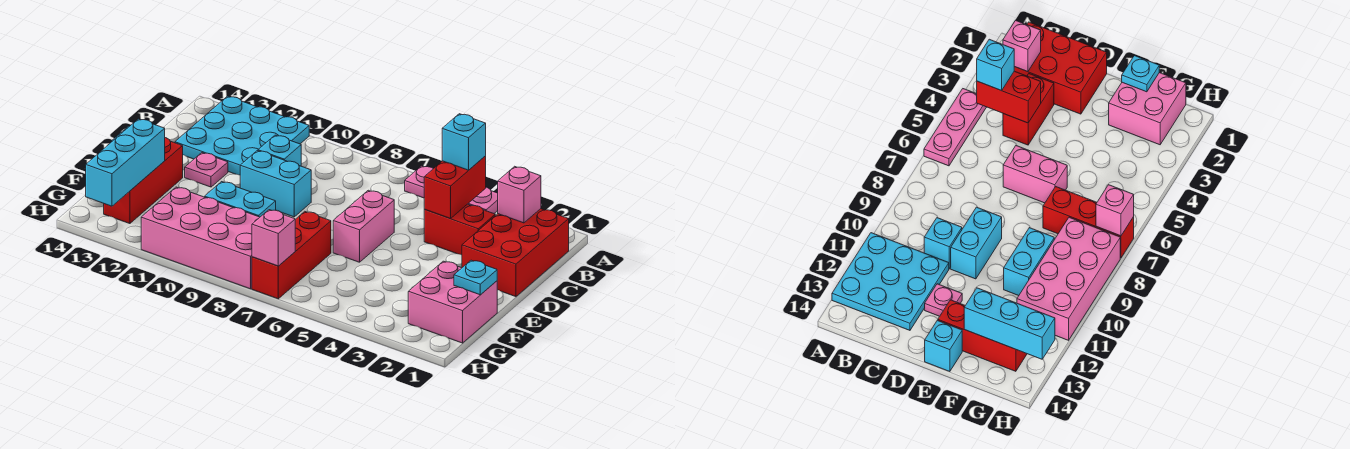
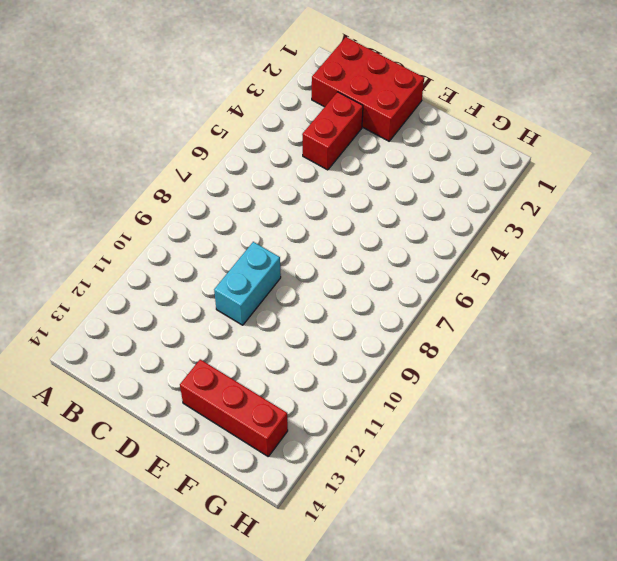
none -> pink 1x3 plate [405,166,498,213]
none -> cyan 3x3 plate [175,96,309,175]
none -> cyan 1x1 brick [258,135,301,166]

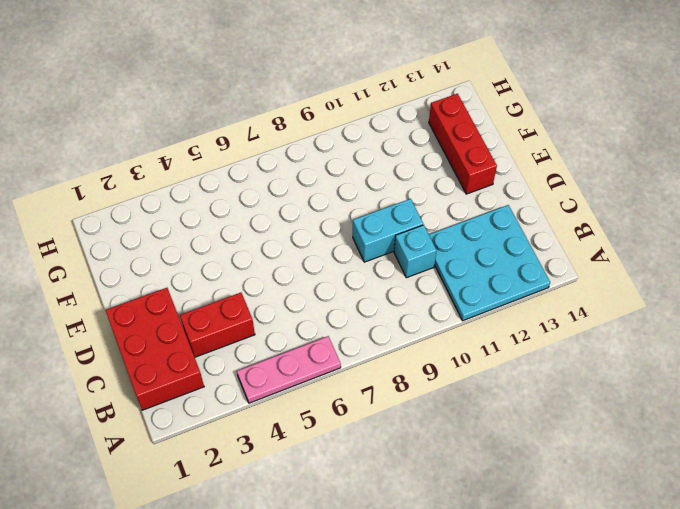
none -> pink 1x2 brick [333,190,394,262]
none -> pink 1x1 plate [185,153,228,187]
none -> cyan 1x1 brick [925,320,962,372]

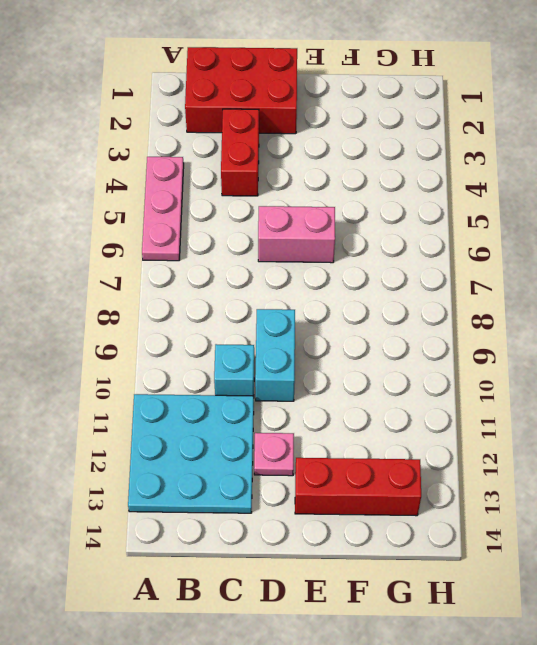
none -> cyan 1x1 brick [925,320,962,372]
none -> pink 2x2 brick [408,261,497,343]
none -> red 1x3 brick [252,211,331,299]

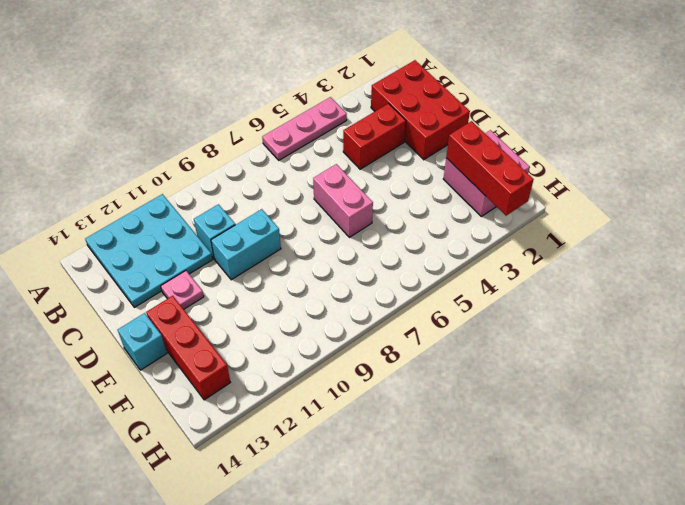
red 1x3 brick [446,121,534,216] -> red 1x3 brick moved to [252,211,331,299]
none -> cyan 1x2 brick [205,182,276,217]
none -> pink 2x4 brick [141,187,260,289]
none -> pink 1x1 brick [498,166,541,223]

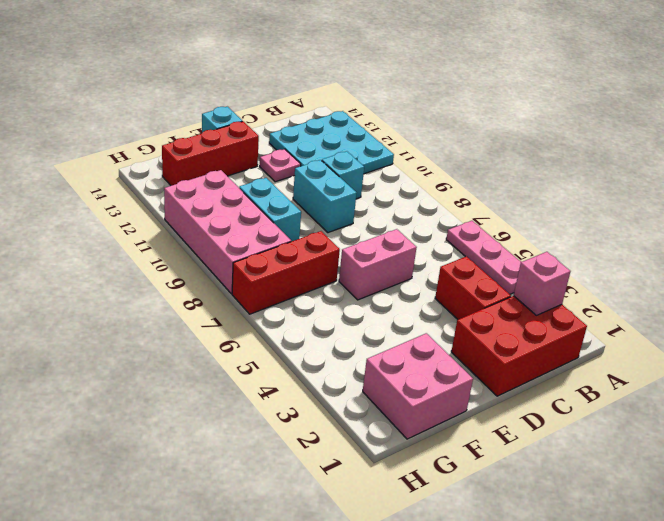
none -> red 1x2 brick [424,156,486,219]
none -> cyan 1x1 plate [454,260,497,295]
none -> cyan 1x3 brick [86,119,165,206]

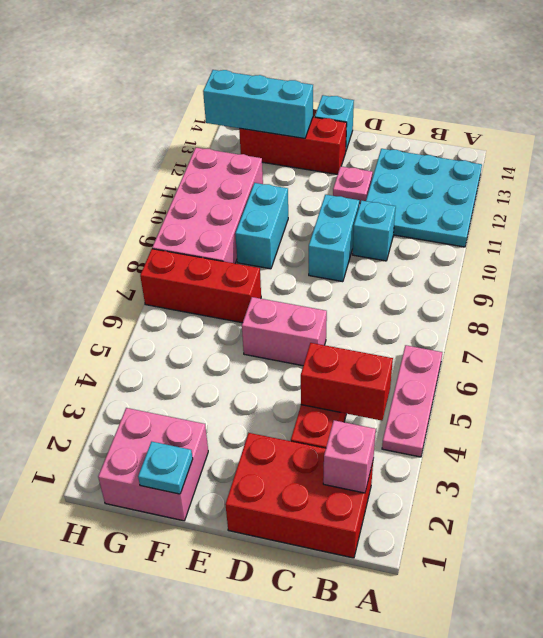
none -> pink 1x1 brick [252,210,295,266]
none -> cyan 1x1 brick [442,114,486,170]

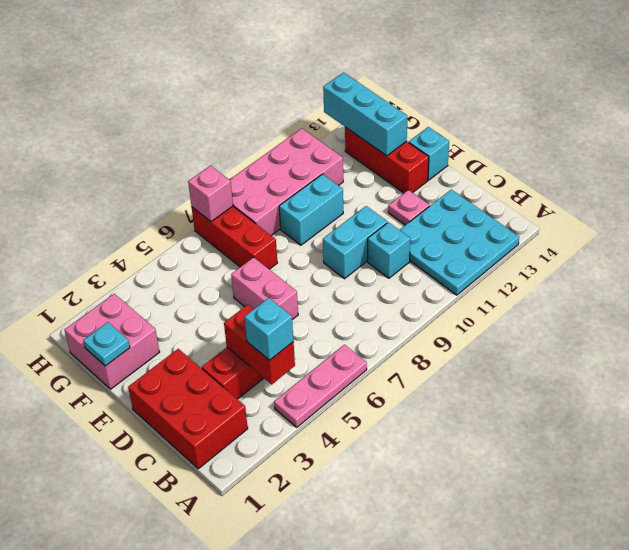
none -> pink 1x1 brick [498,166,541,223]

